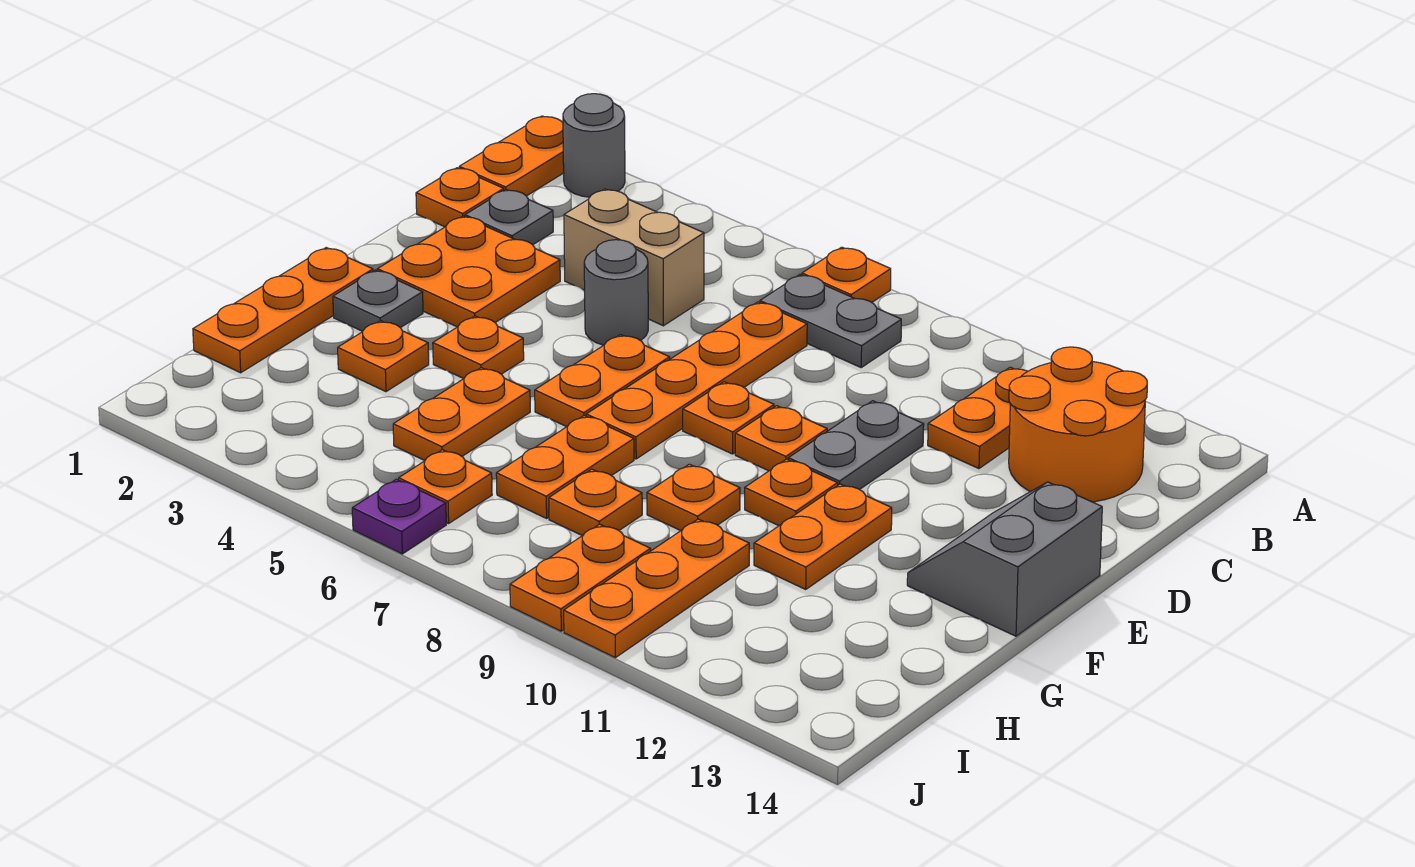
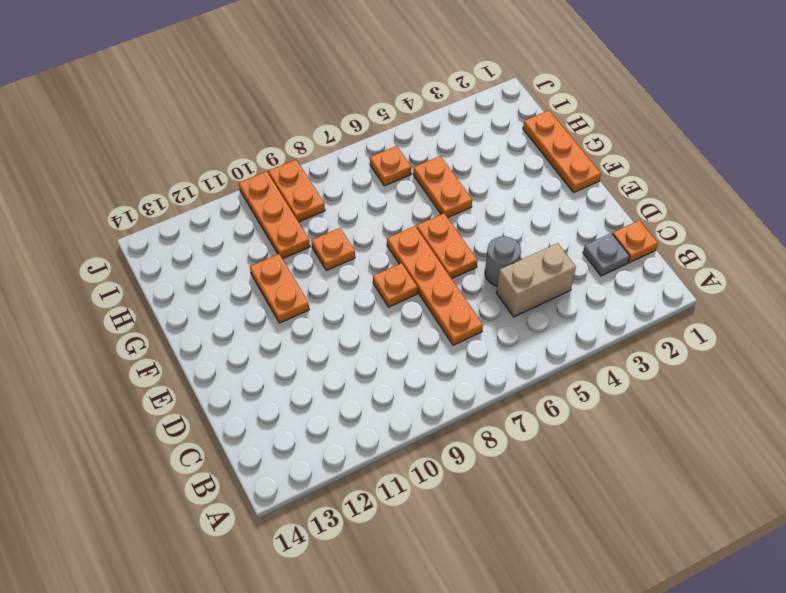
none -> orange 1x2 plate [459,116,564,196]
none -> grey 1x1 round brick [563,94,625,197]
none -> orange 1x1 plate [802,247,891,302]
none -> grey 1x2 plate [760,275,901,367]

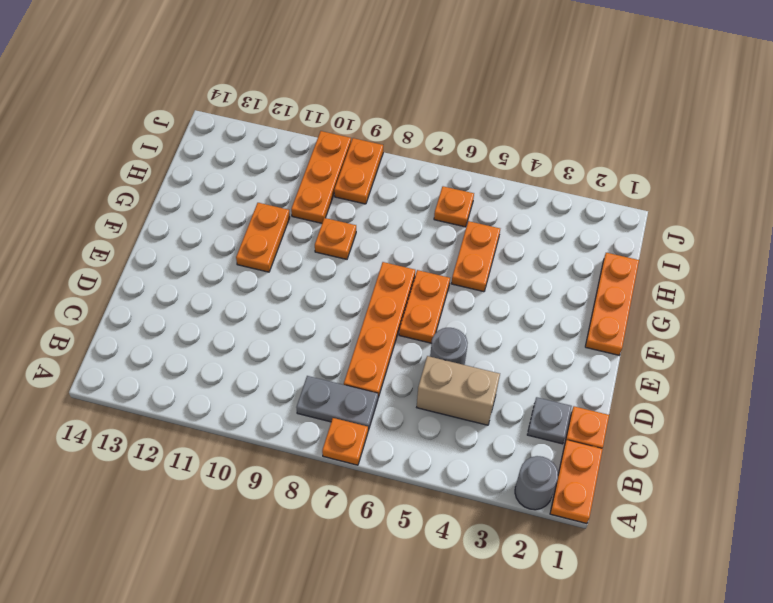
none -> orange 1x2 plate [928,367,1028,469]
none -> orange 2x2 round brick [1009,347,1147,502]
none -> orange 2x2 plate [378,216,560,327]
none -> grey 1x2 plate [788,401,924,490]

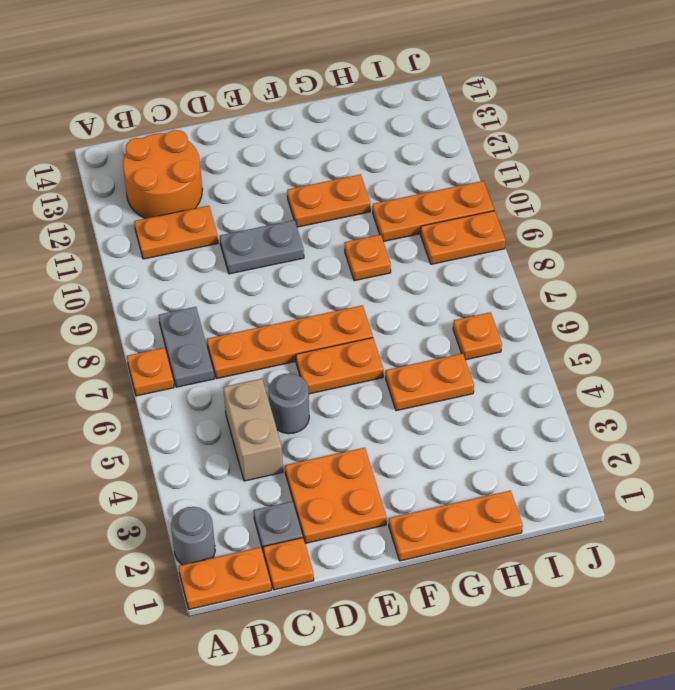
none -> orange 1x1 plate [683,382,774,454]
none -> orange 1x1 plate [735,406,827,471]
none -> grey 2x2 slope [907,482,1102,636]
none -> grey 1x1 plate [333,270,423,331]

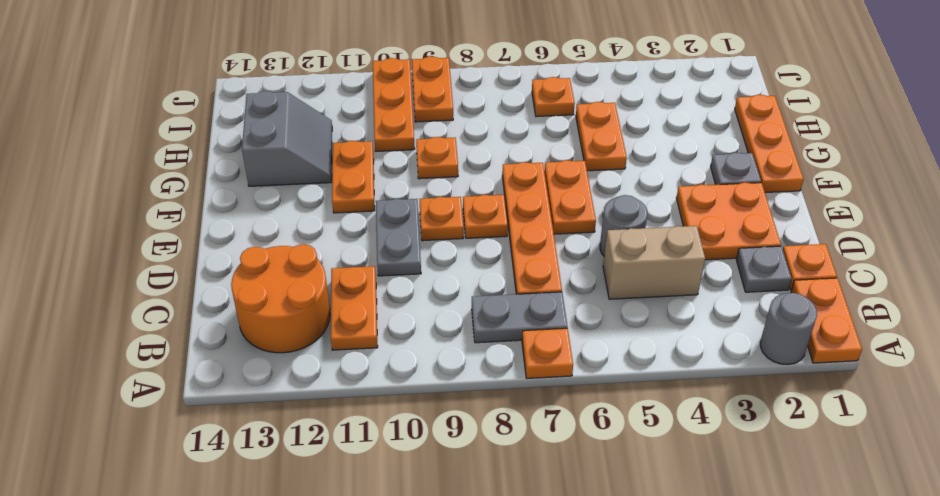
grey 2x2 slope [242,91,332,186] -> grey 2x2 slope moved to [907,482,1102,636]
none -> orange 1x1 plate [433,316,524,379]
none -> orange 1x1 plate [745,459,838,526]
none -> orange 1x1 plate [338,321,429,392]
none -> orange 1x2 plate [496,415,634,518]

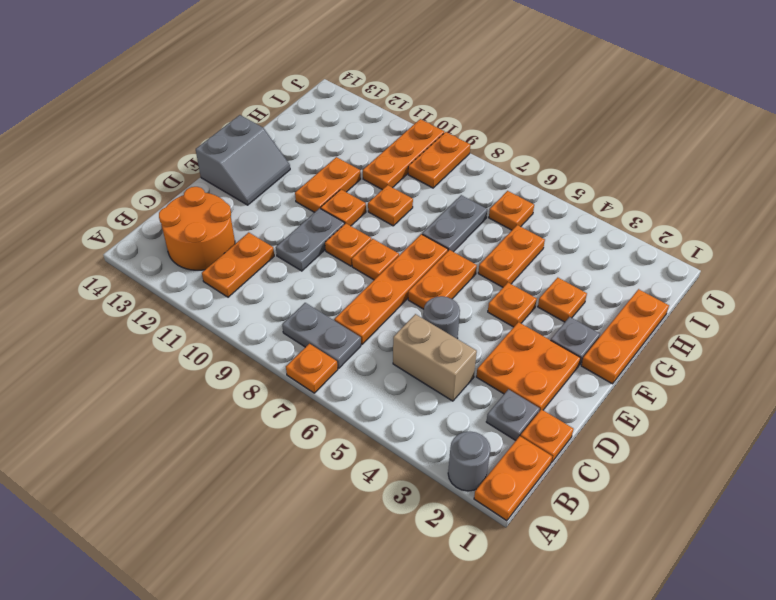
grey 1x2 plate [422,195,487,252] -> orange 1x2 plate [496,415,634,518]
none -> orange 1x1 plate [549,469,642,536]
none -> purple 1x1 plate [352,479,446,554]

